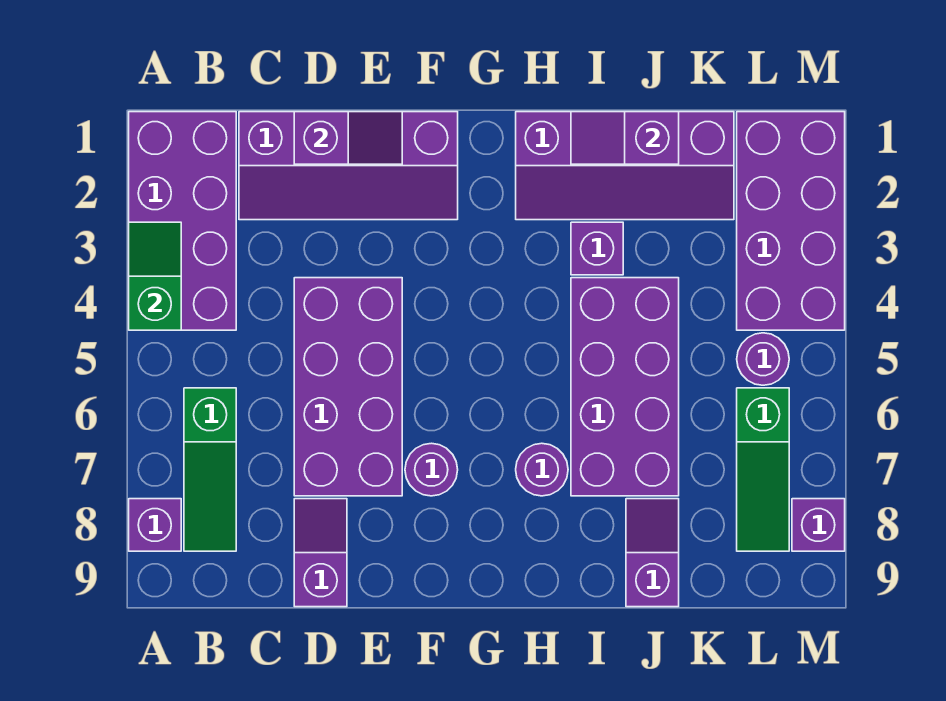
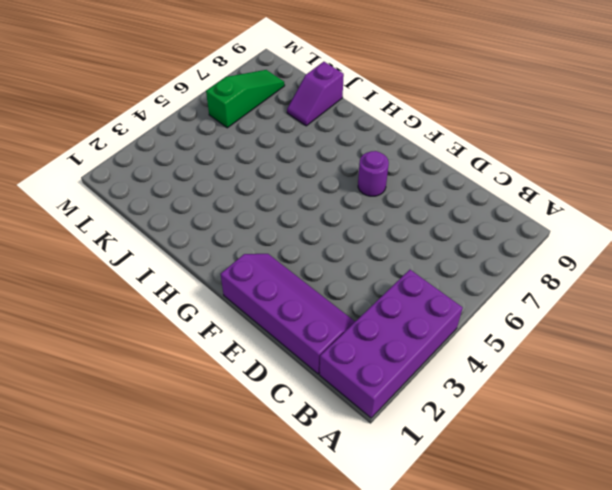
none -> purple 1x1 brick [129,499,181,551]
none -> green 1x3 slope [184,388,236,551]
none -> purple 2x4 brick [294,278,402,496]

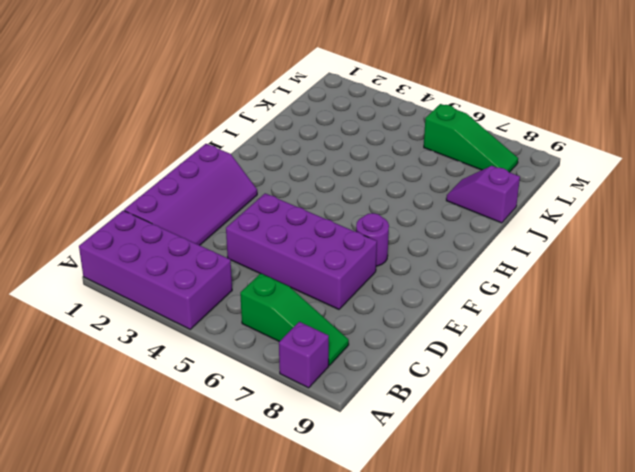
none -> purple 1x2 slope [294,499,347,607]
none -> purple 2x4 slope [516,112,734,220]
none -> purple 1x1 round brick [516,443,568,496]

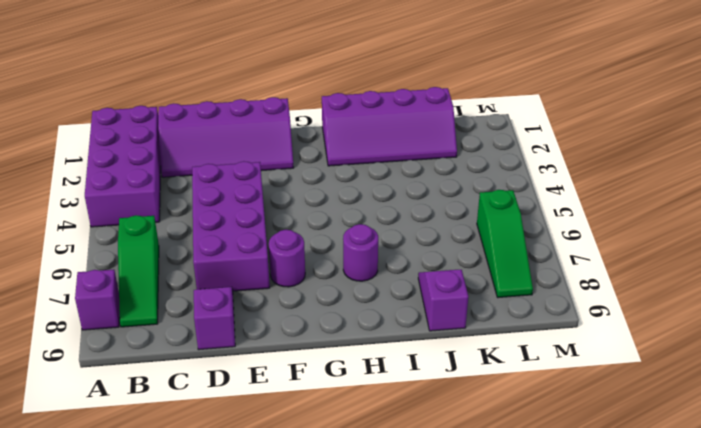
none -> purple 1x1 brick [571,222,623,275]
none -> purple 2x4 brick [571,278,679,496]
none -> purple 2x4 brick [737,112,845,330]

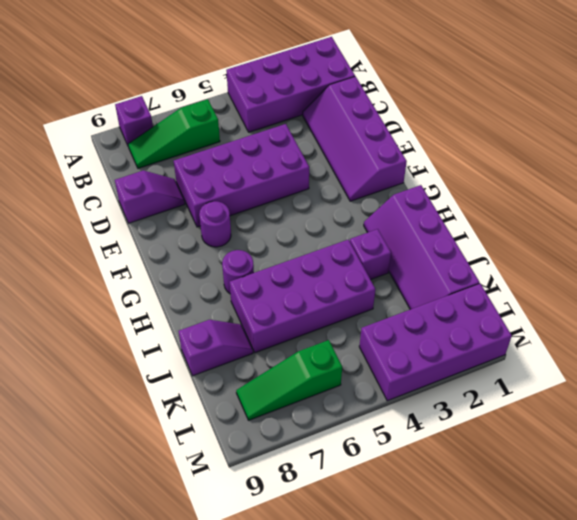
none -> purple 1x1 round brick [737,333,789,385]
none -> purple 1x1 brick [792,499,845,551]
none -> green 1x2 slope [129,222,181,330]

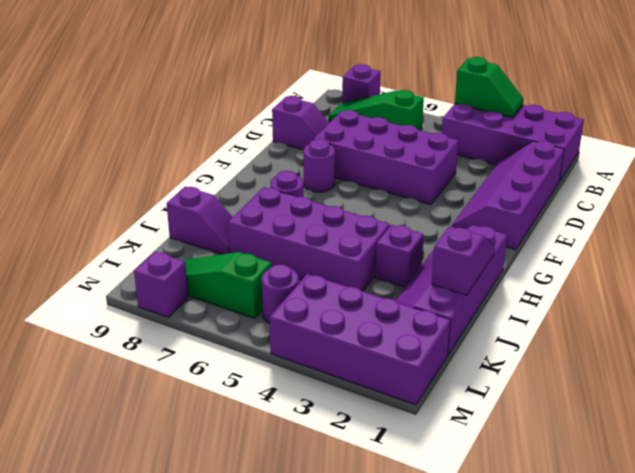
none -> purple 1x2 slope [294,112,402,164]

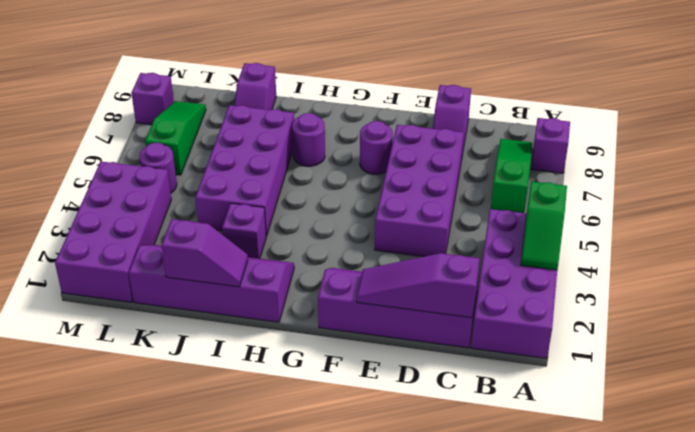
purple 1x3 slope [357,253,480,318] -> purple 1x2 slope [294,112,402,164]

